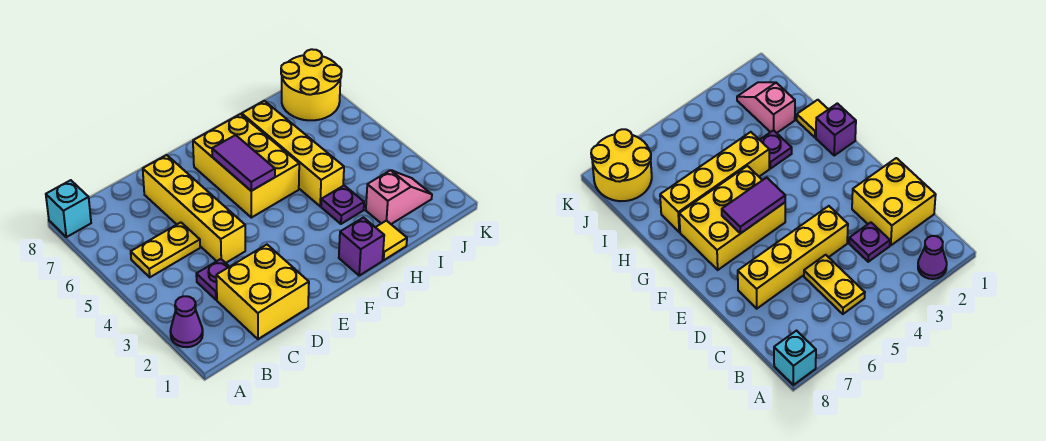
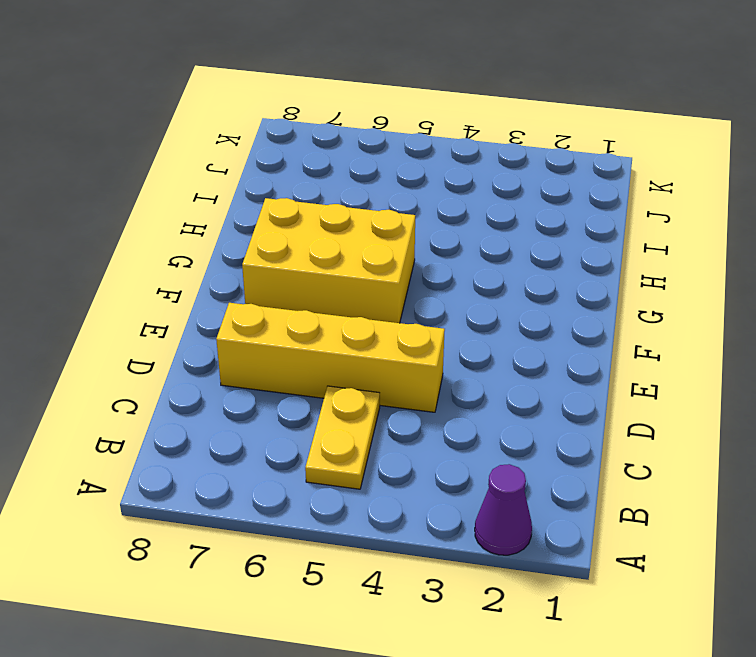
none -> cyan 1x1 brick [46,180,91,237]
none -> yellow 2x2 brick [216,245,309,339]
none -> purple 1x1 plate [196,259,229,300]

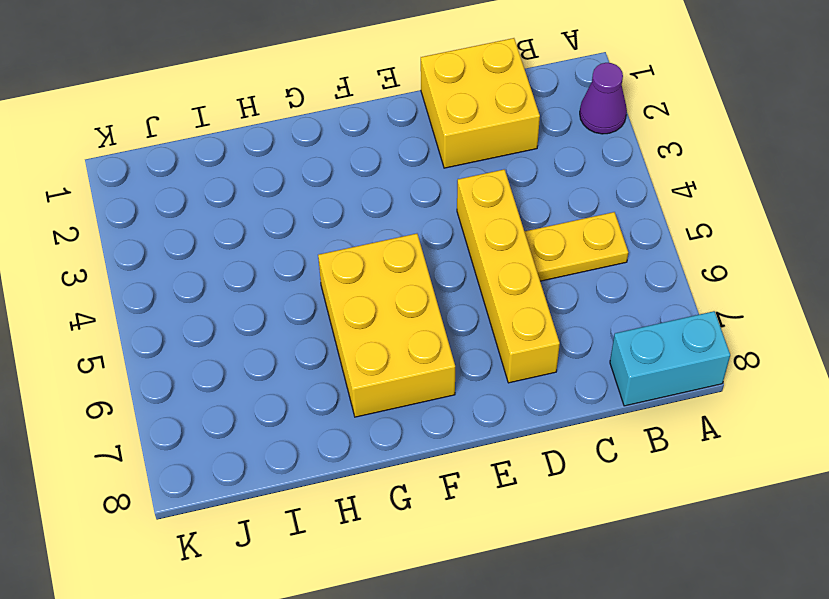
cyan 1x2 brick [610,311,730,406] -> cyan 1x1 brick [46,180,91,237]
none -> purple 1x1 plate [196,259,229,300]
none -> purple 1x1 brick [339,218,384,275]
none -> yellow 1x1 tile [376,221,407,260]

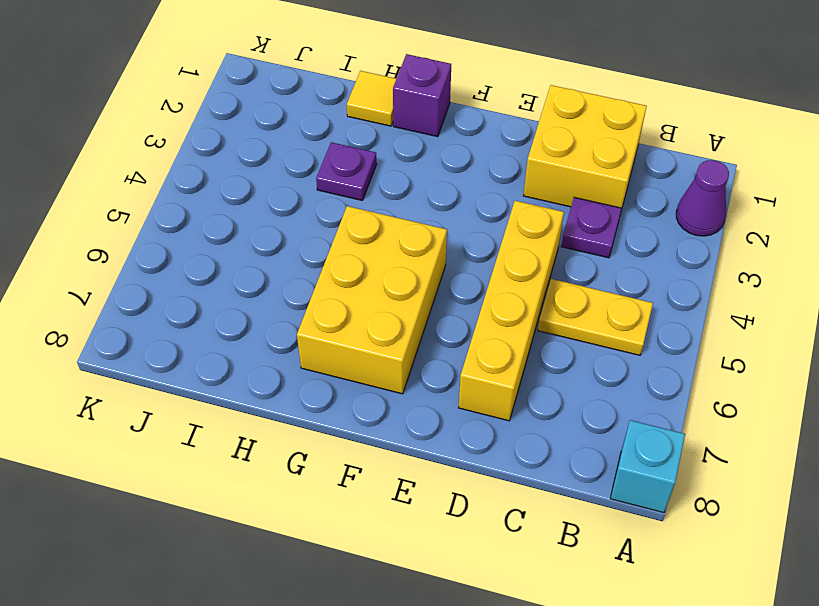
none -> yellow 1x4 brick [242,101,344,206]
none -> pink 1x2 slope [366,170,432,224]
none -> yellow 2x2 round brick [281,49,342,120]

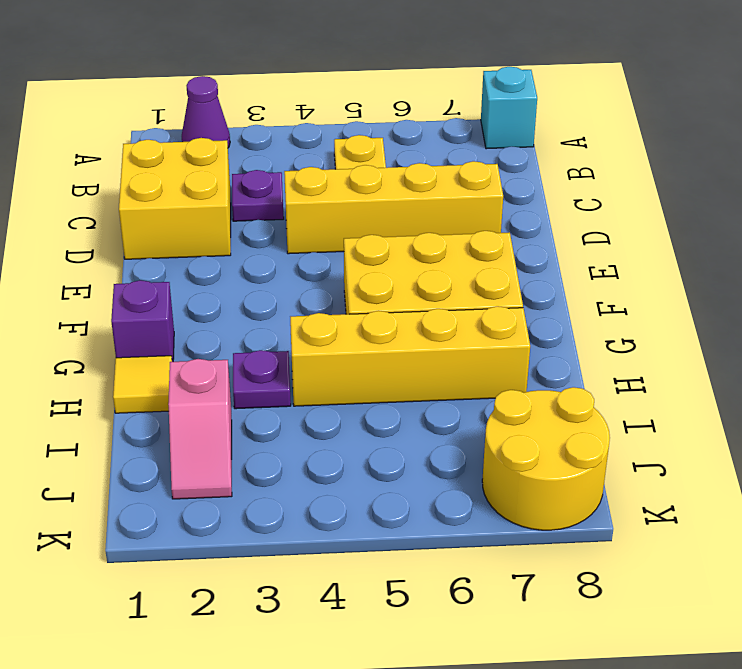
none -> purple 1x2 tile [212,135,275,191]

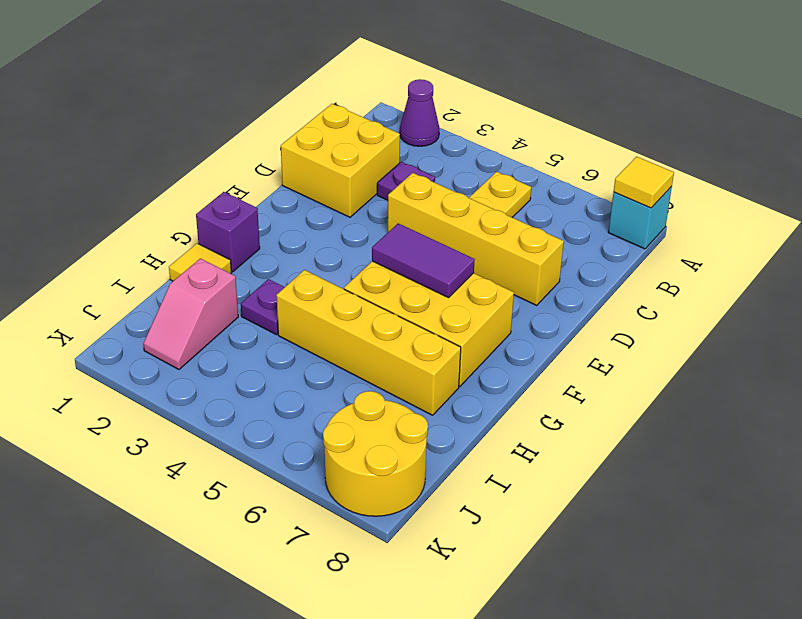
yellow 1x1 tile [614,157,674,208] -> none

